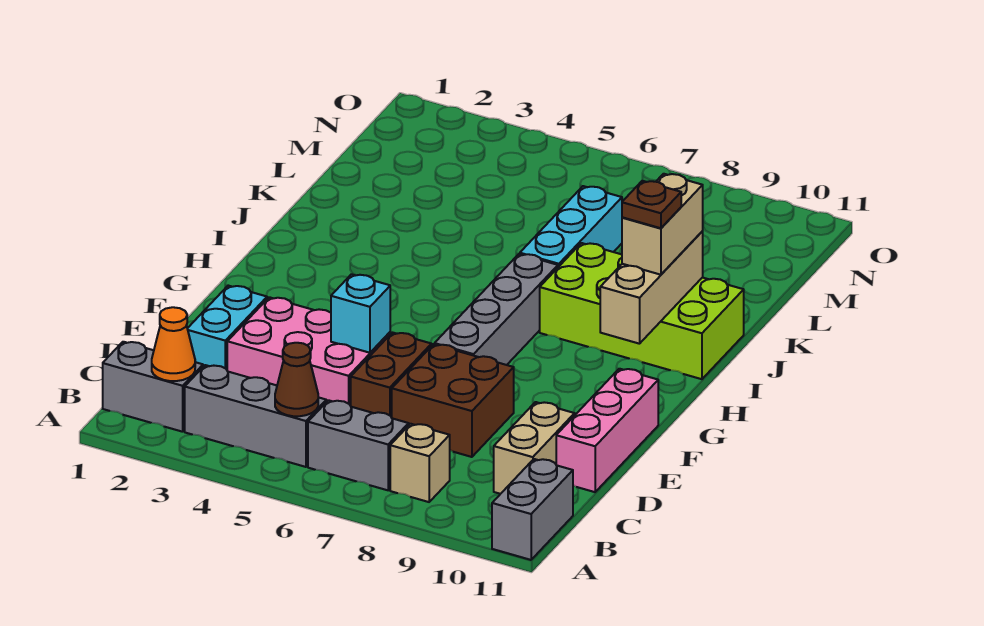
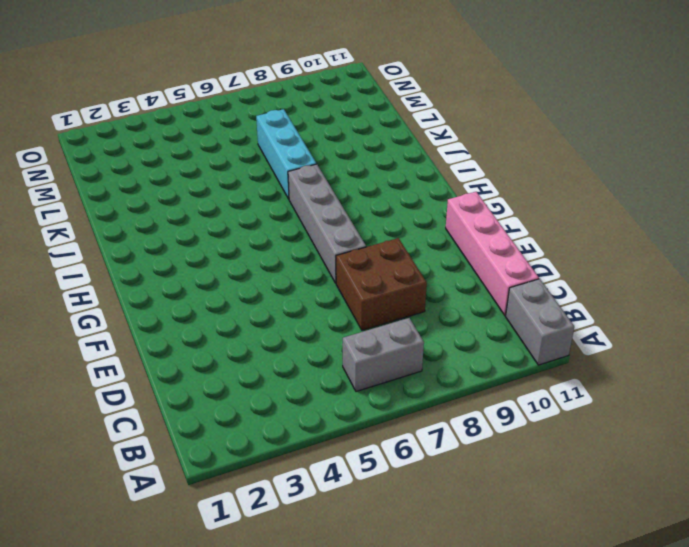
pink 1x4 brick [446,192,539,316] -> pink 1x3 brick [556,369,658,492]
none -> grey 1x2 brick [103,342,203,432]
none -> grey 1x3 brick [185,365,326,467]
none -> tan 1x1 brick [390,424,450,502]

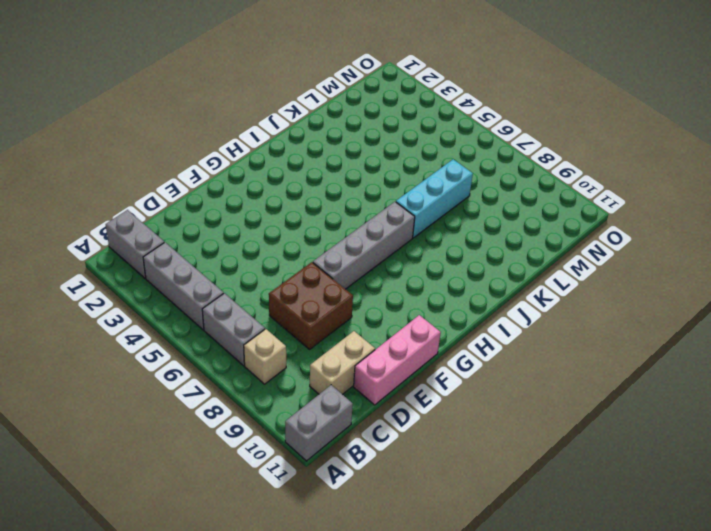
none -> cyan 1x2 brick [187,286,267,370]
none -> pink 2x3 brick [227,297,390,406]
none -> brown 1x2 brick [351,333,432,417]

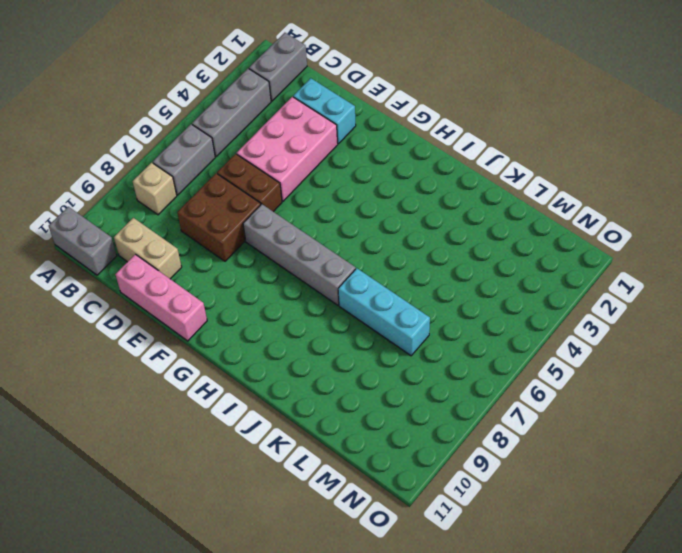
none -> lime 2x4 brick [540,243,744,379]
none -> orange 1x1 cone [152,307,195,381]
none -> brown 1x1 cone [275,343,318,416]

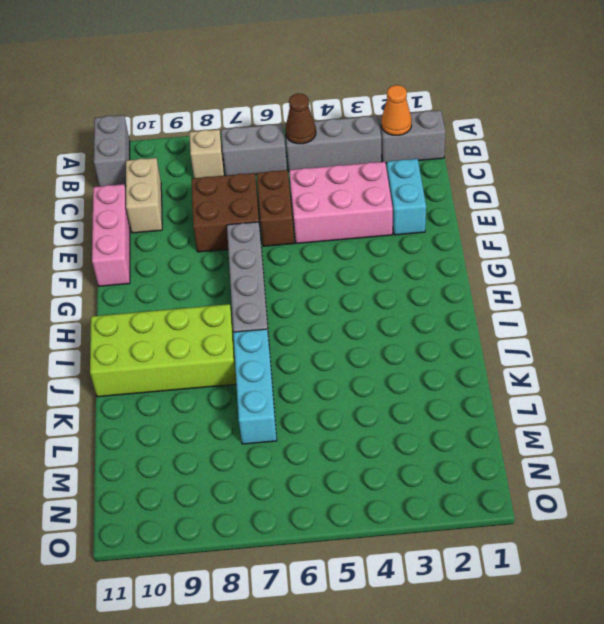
none -> cyan 1x1 brick [331,274,390,353]
none -> tan 1x3 brick [600,231,703,344]
none -> tan 1x2 brick [622,174,703,275]

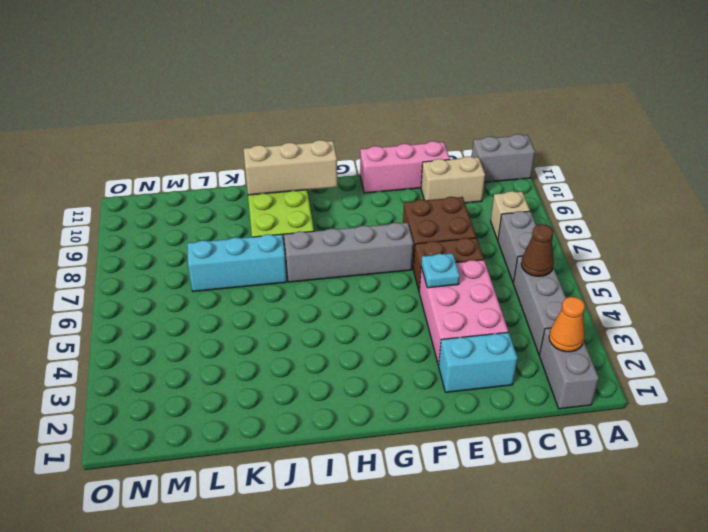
cyan 1x1 plate [421,253,460,288] -> cyan 1x1 brick [331,274,390,353]
none -> tan 1x2 brick [622,174,703,275]
none -> brown 1x1 plate [622,181,681,228]

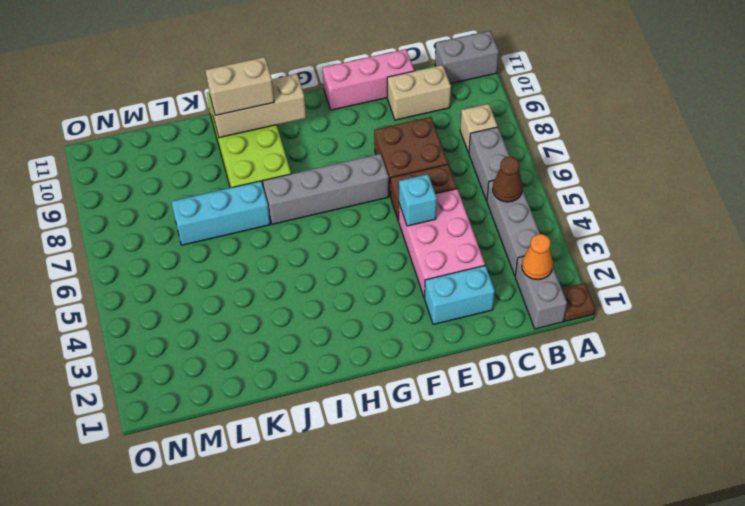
brown 1x1 plate [562,283,595,321] -> brown 1x1 plate moved to [622,181,681,228]

